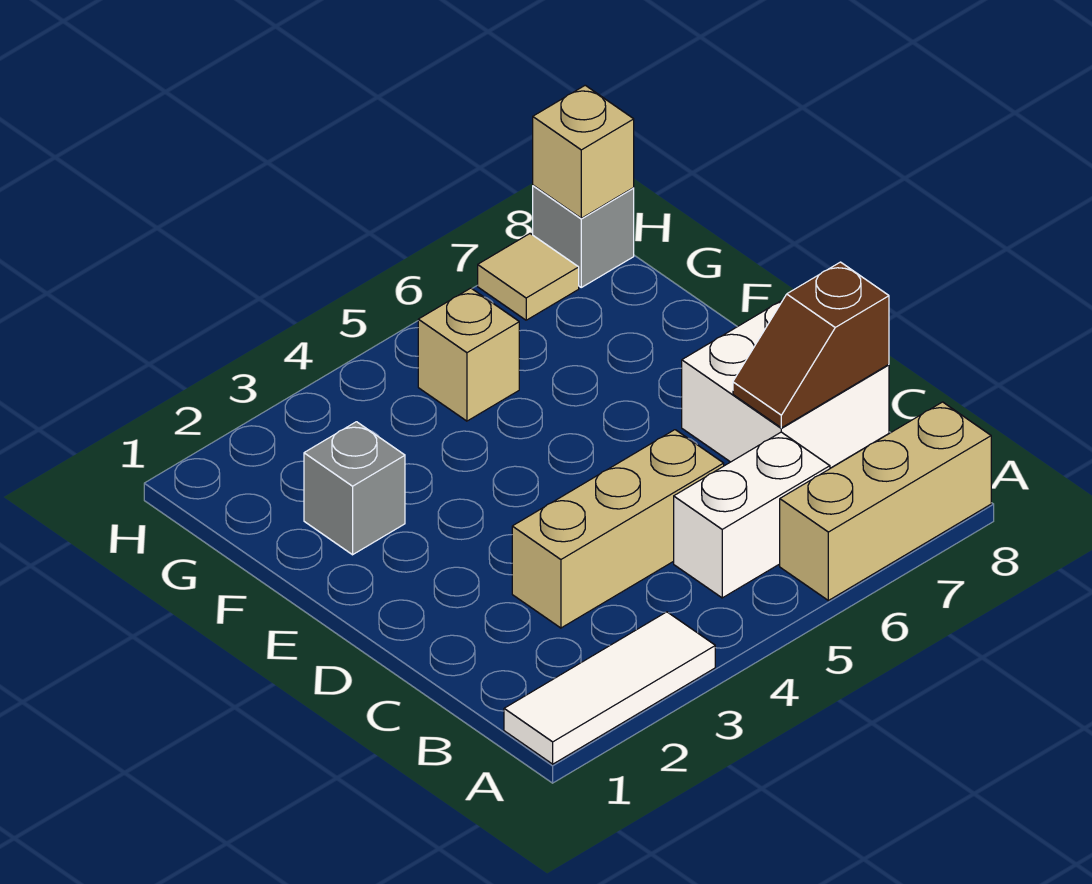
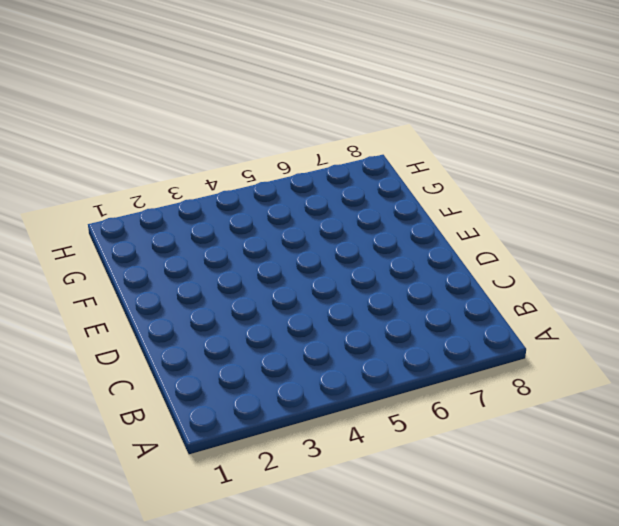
none -> white 1x3 tile [504,612,715,764]
none -> tan 1x3 brick [780,402,991,600]

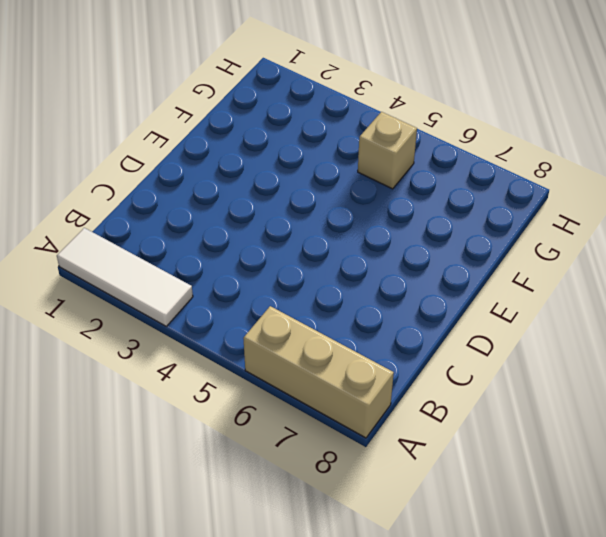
none -> white 1x2 brick [674,432,830,598]
none -> tan 1x3 brick [512,430,724,628]

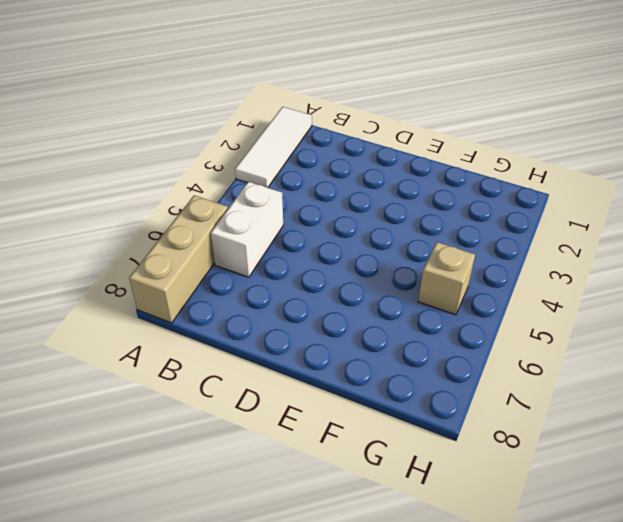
none -> tan 1x3 brick [512,430,724,628]
none -> white 2x2 brick [682,300,889,468]

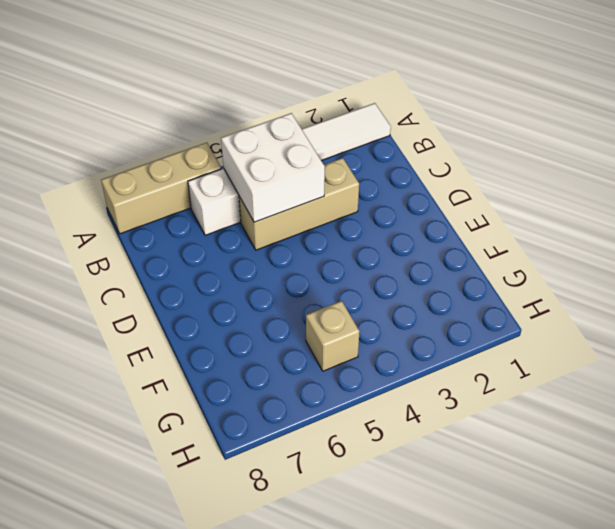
white 2x2 brick [221,113,325,222] -> white 2x2 brick moved to [682,300,889,468]
none -> grey 1x1 brick [304,422,405,555]
none -> tan 1x1 tile [478,234,579,320]

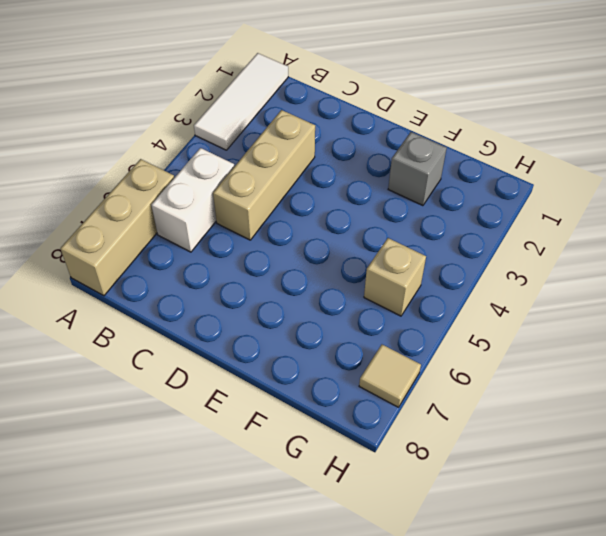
none -> white 2x2 brick [682,300,889,468]
none -> grey 1x1 brick [533,185,634,287]

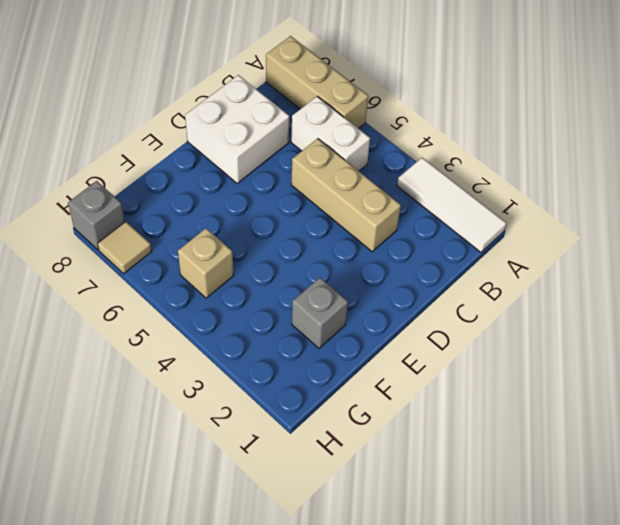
none -> brown 1x2 slope [733,262,889,428]
none -> tan 1x1 brick [533,85,634,218]

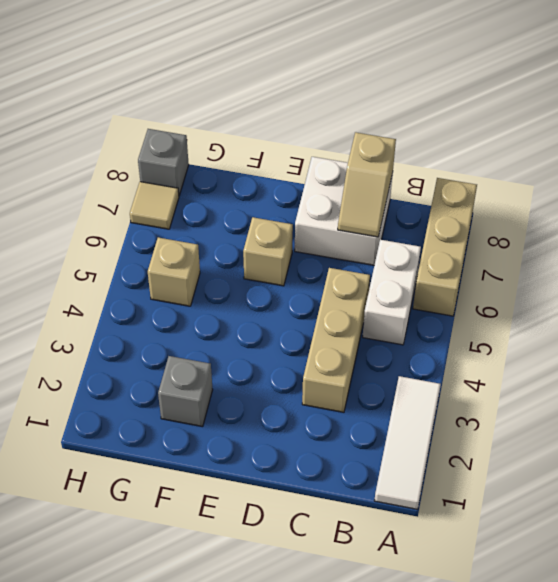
tan 1x2 slope [338,132,396,237] -> brown 1x2 slope [733,262,889,428]
tan 1x1 brick [243,217,293,286] -> tan 1x1 brick moved to [533,85,634,218]

